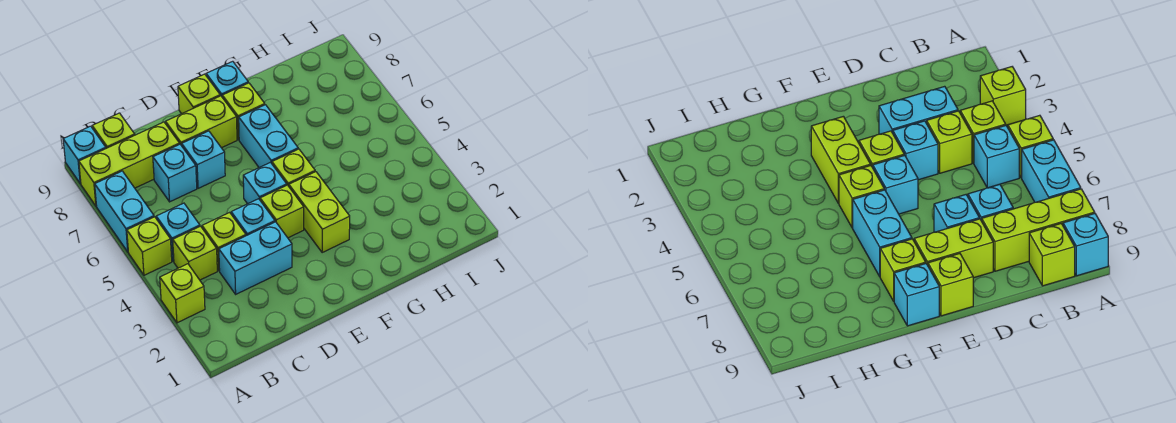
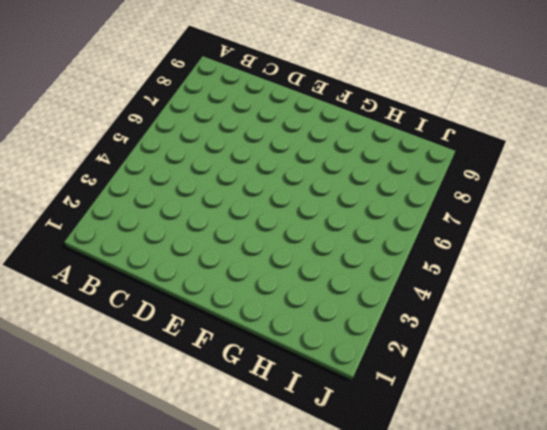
none -> lime 1x1 brick [160,264,205,323]
none -> lime 1x1 brick [127,217,172,275]
none -> cyan 1x2 brick [95,171,154,252]

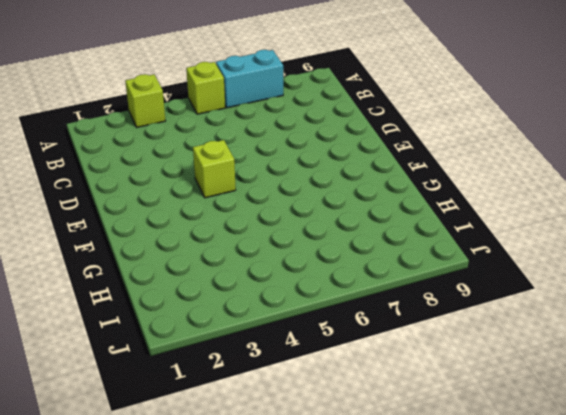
none -> lime 1x3 brick [79,122,179,206]
none -> cyan 1x1 brick [63,126,106,184]
none -> lime 1x1 brick [173,226,217,280]

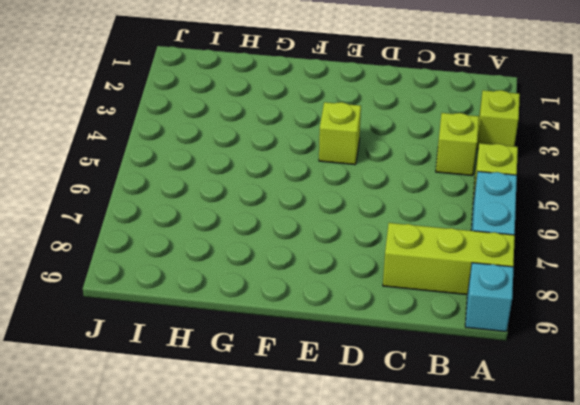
none -> cyan 1x1 brick [156,203,200,261]
none -> lime 1x1 brick [92,113,135,148]
none -> cyan 1x2 brick [219,222,292,294]

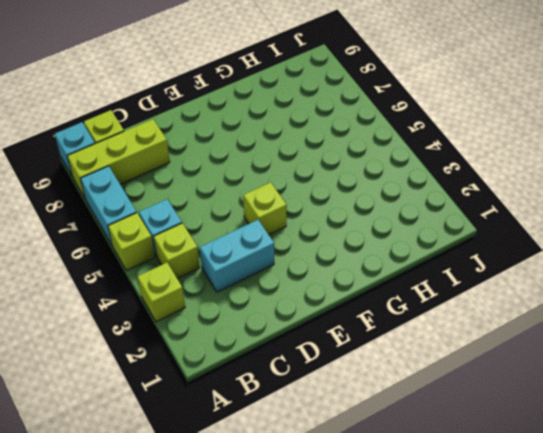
none -> lime 1x1 brick [202,212,246,271]
none -> cyan 1x1 brick [153,144,197,202]
none -> cyan 1x1 brick [231,199,275,236]

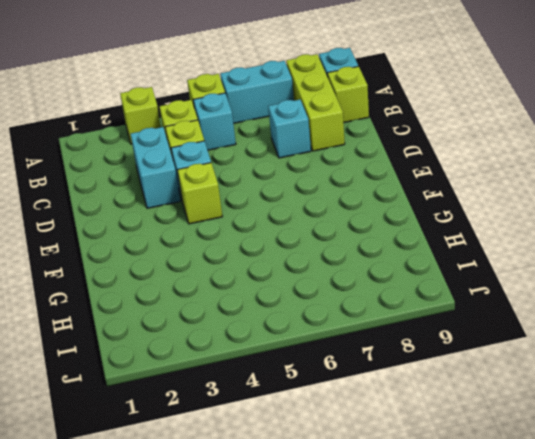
none -> cyan 1x1 brick [182,131,225,188]
none -> lime 1x2 brick [166,96,237,148]
none -> cyan 1x1 brick [243,162,287,204]

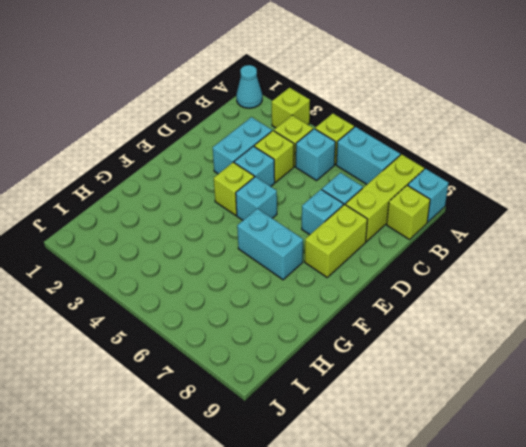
cyan 1x1 cone [236,65,262,108] -> none
none -> lime 1x1 brick [178,74,220,114]
none -> lime 1x2 brick [289,172,350,253]
none -> lime 1x1 brick [272,149,315,186]

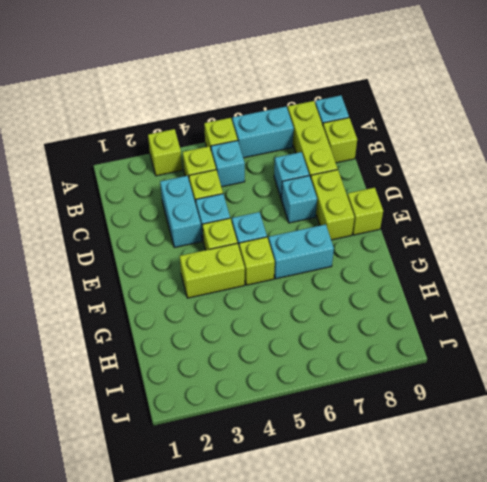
none -> lime 1x1 brick [222,83,265,140]
none -> cyan 1x1 brick [206,61,248,96]

